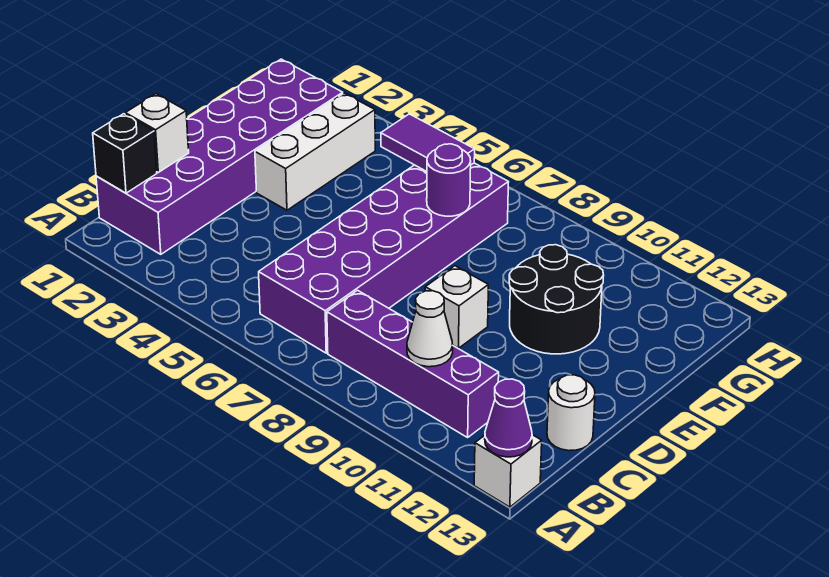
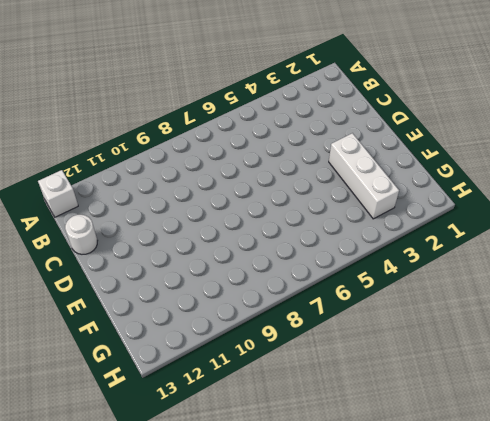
none -> purple 2x6 brick [96,59,343,254]
none -> purple 2x6 brick [259,163,508,353]
none -> purple 1x4 brick [327,290,499,437]

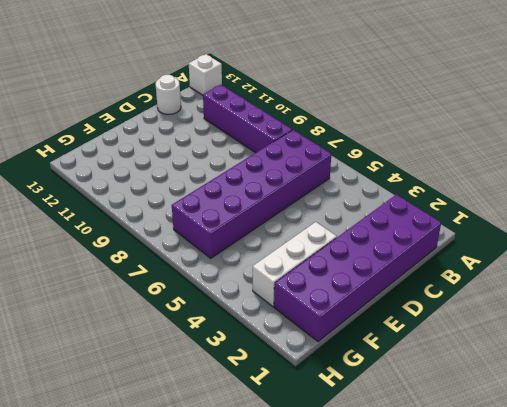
none -> white 1x1 brick [425,266,488,348]
none -> black 2x2 round brick [509,245,604,354]
none -> purple 1x1 cone [485,379,532,457]

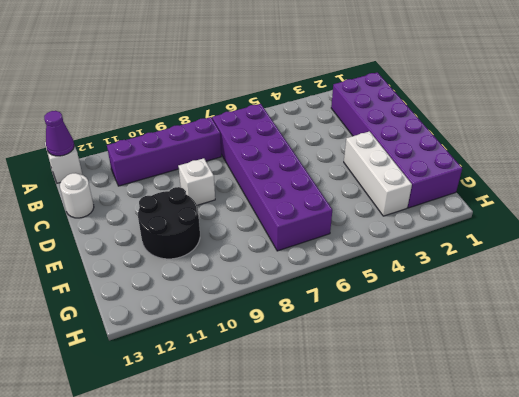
none -> black 1x1 brick [93,114,157,193]
none -> white 1x1 cone [407,291,453,367]
none -> white 1x1 brick [125,94,189,172]

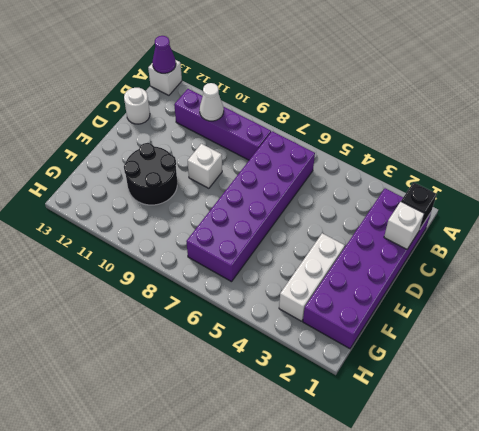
none -> purple 1x1 round brick [427,144,471,216]
none -> purple 1x2 tile [381,114,475,171]

